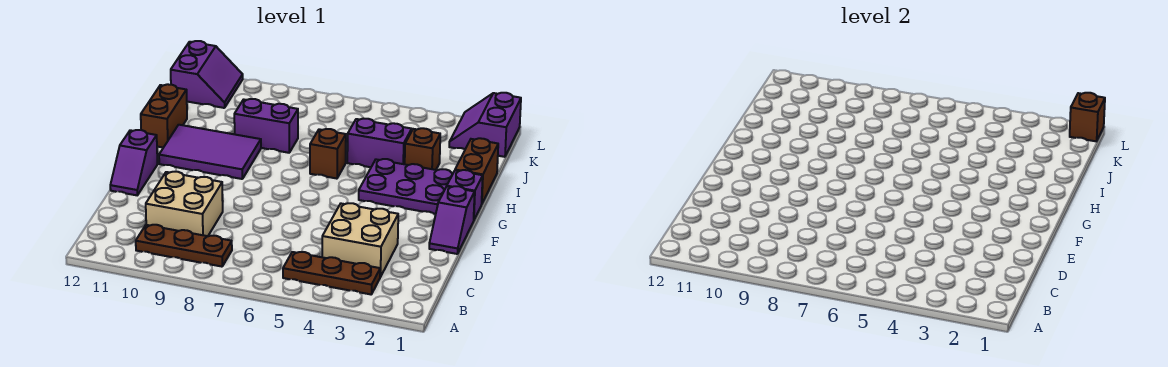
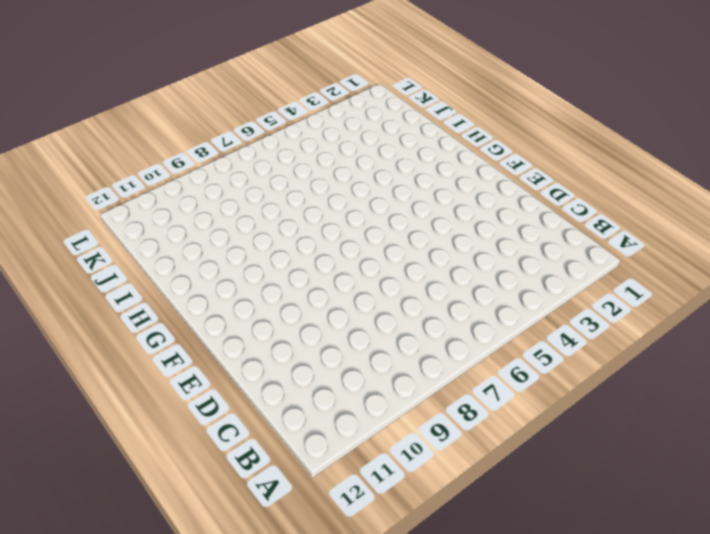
none -> brown 1x3 plate [283,252,380,294]
none -> brown 1x3 plate [136,225,232,267]
none -> tan 2x2 brick [322,203,398,277]

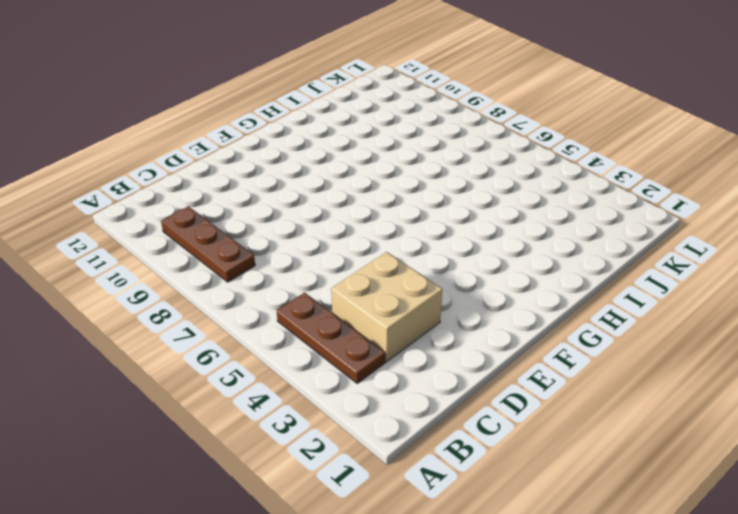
none -> tan 2x2 brick [146,172,223,236]
none -> purple 1x2 slope [429,186,475,254]
none -> purple 1x2 slope [110,130,157,195]

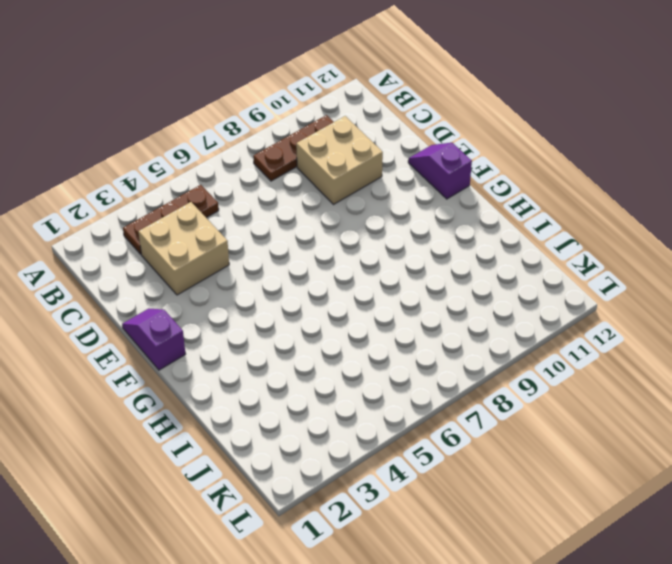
none -> purple 1x1 brick [447,170,483,219]
none -> purple 2x3 plate [359,159,453,214]
none -> purple 2x3 tile [159,125,261,179]

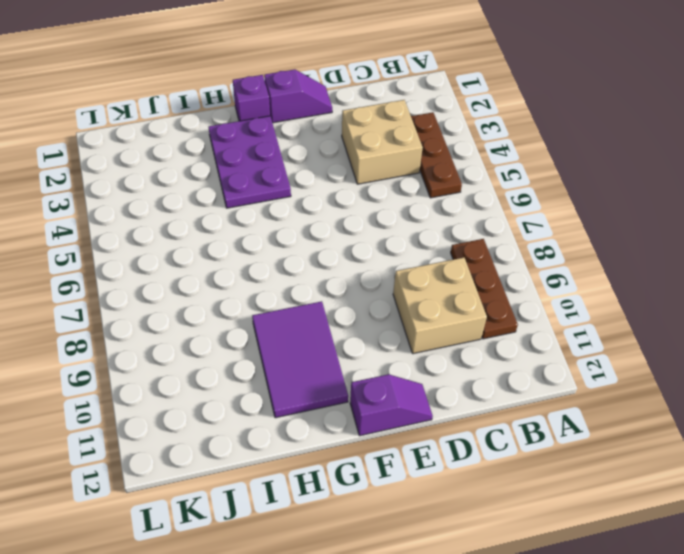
none -> brown 1x2 brick [455,138,498,203]
none -> brown 1x1 brick [310,129,346,179]
none -> brown 1x2 brick [141,84,187,148]

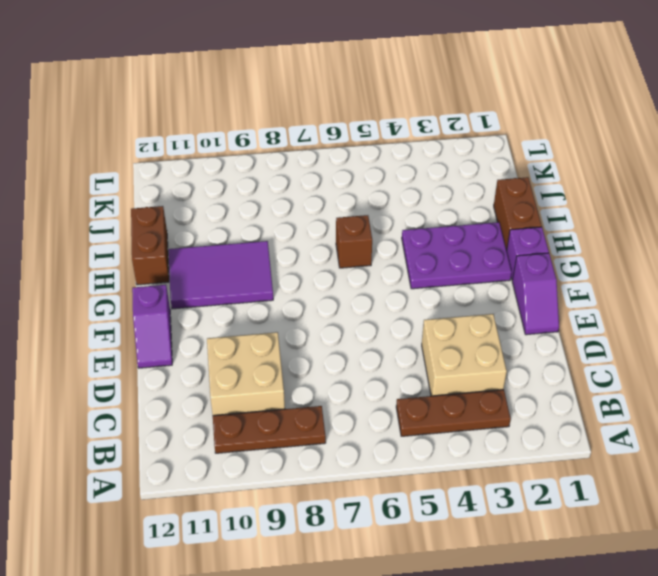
none -> brown 1x1 brick [405,128,440,170]
none -> purple 1x2 brick [347,119,412,167]
none -> purple 1x2 brick [234,99,298,153]

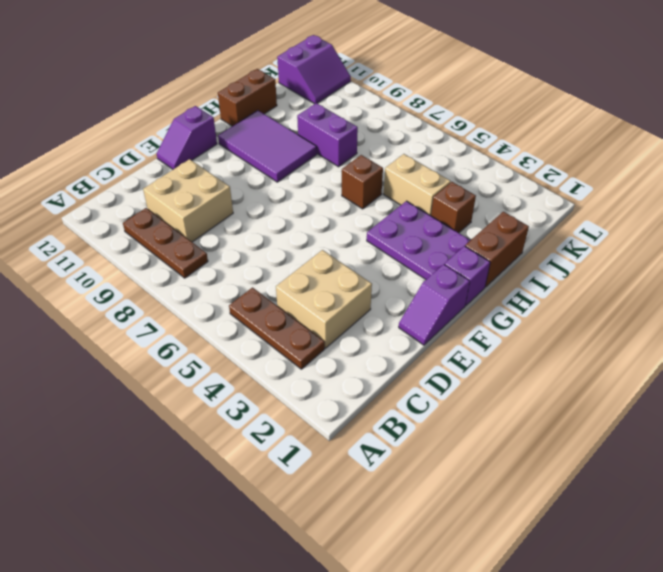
tan 1x2 brick [384,154,451,216] -> purple 1x2 brick [347,119,412,167]
none -> purple 2x2 slope [449,93,521,157]
none -> brown 1x1 brick [1070,93,1105,141]

